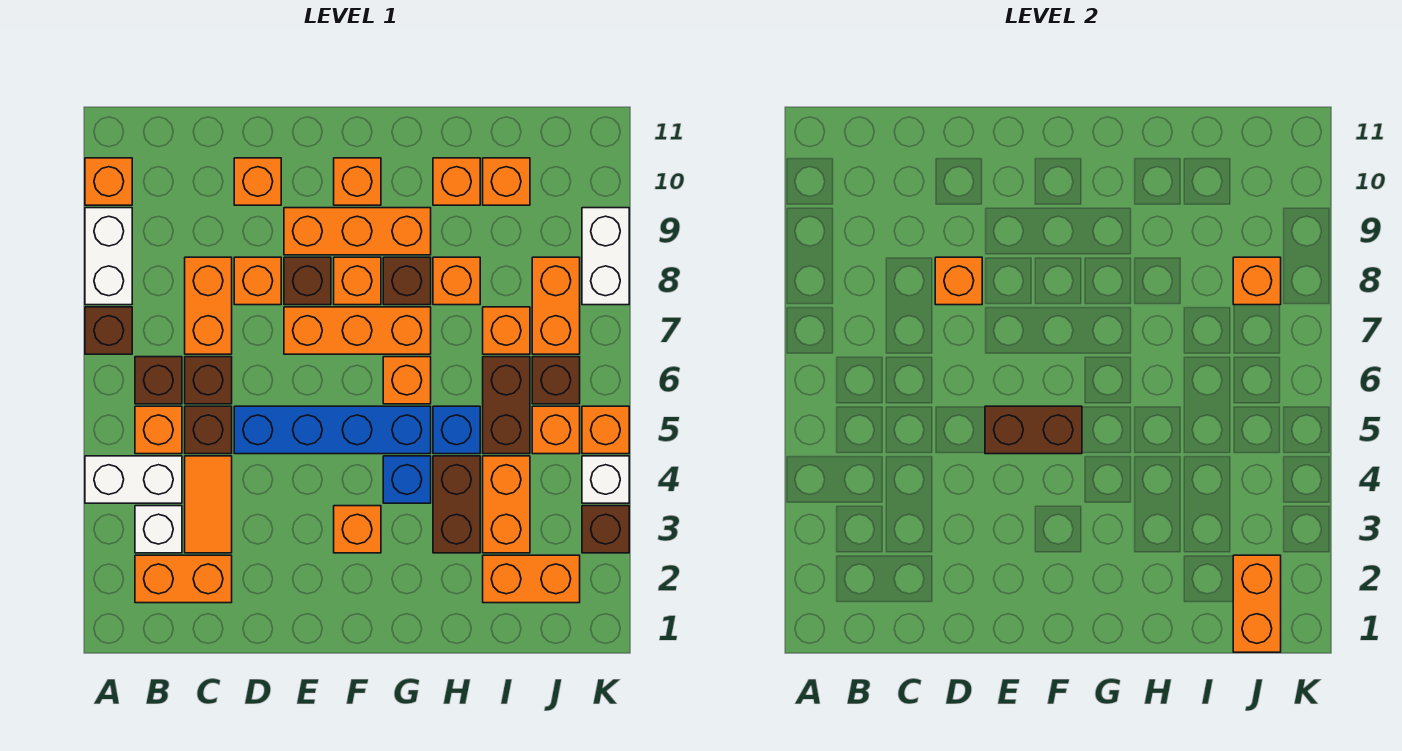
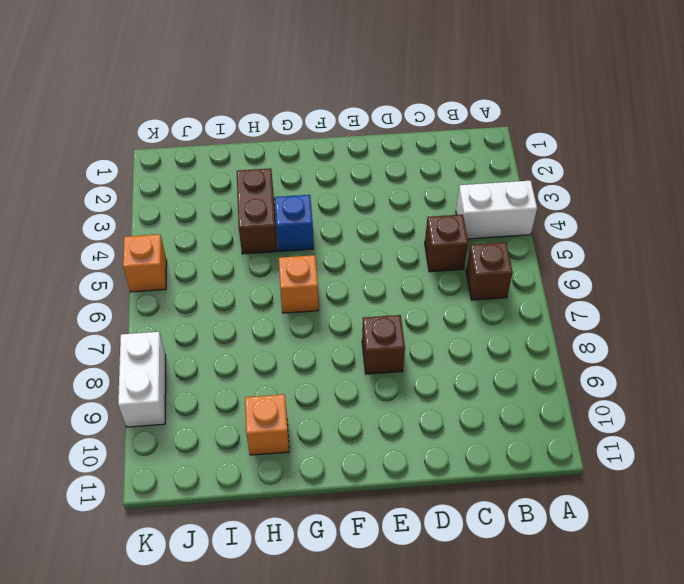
none -> brown 1x1 brick [85,307,132,354]
none -> white 1x2 brick [85,208,132,305]
none -> orange 1x1 brick [85,158,132,205]
none -> orange 1x2 brick [135,555,232,603]

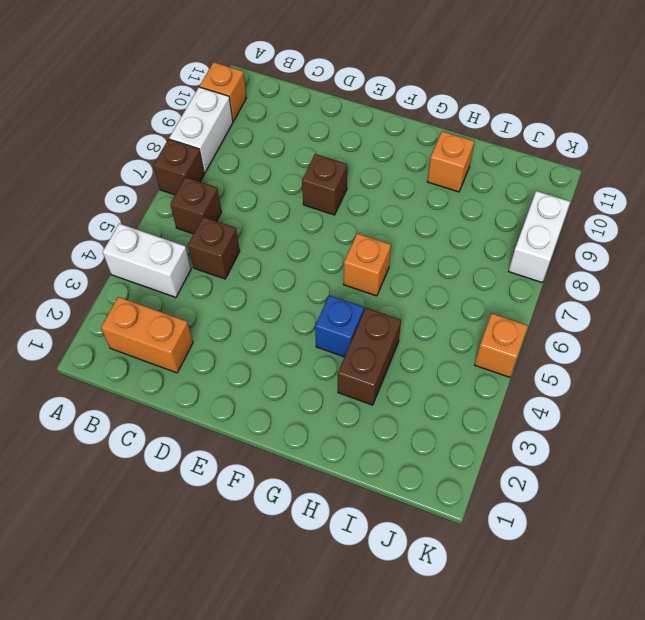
none -> white 1x1 brick [135,506,182,553]
none -> orange 1x1 brick [135,406,182,454]
none -> orange 1x2 tile [185,456,232,553]
none -> brown 1x1 brick [185,357,232,404]

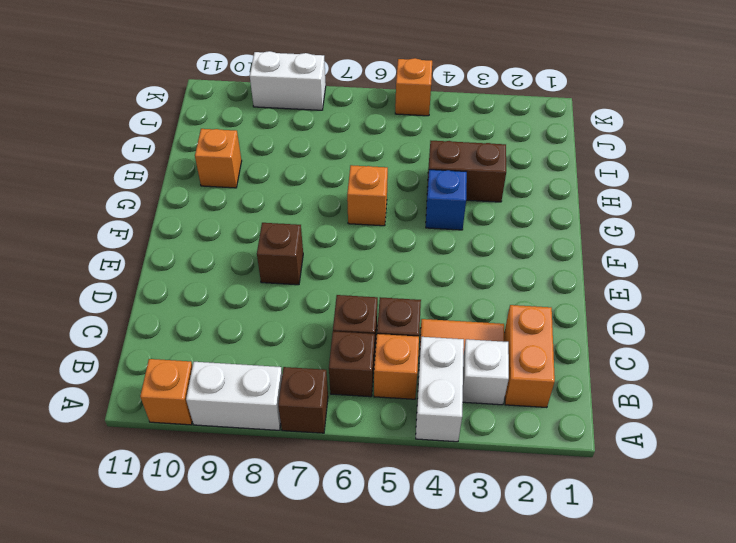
none -> orange 1x2 brick [185,257,232,354]
none -> blue 1x4 brick [234,406,431,454]
none -> orange 1x1 brick [234,257,281,305]
none -> orange 1x1 brick [234,158,281,205]

